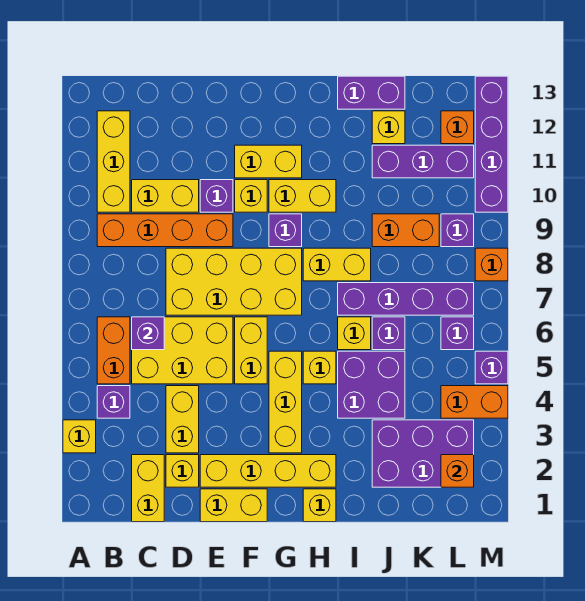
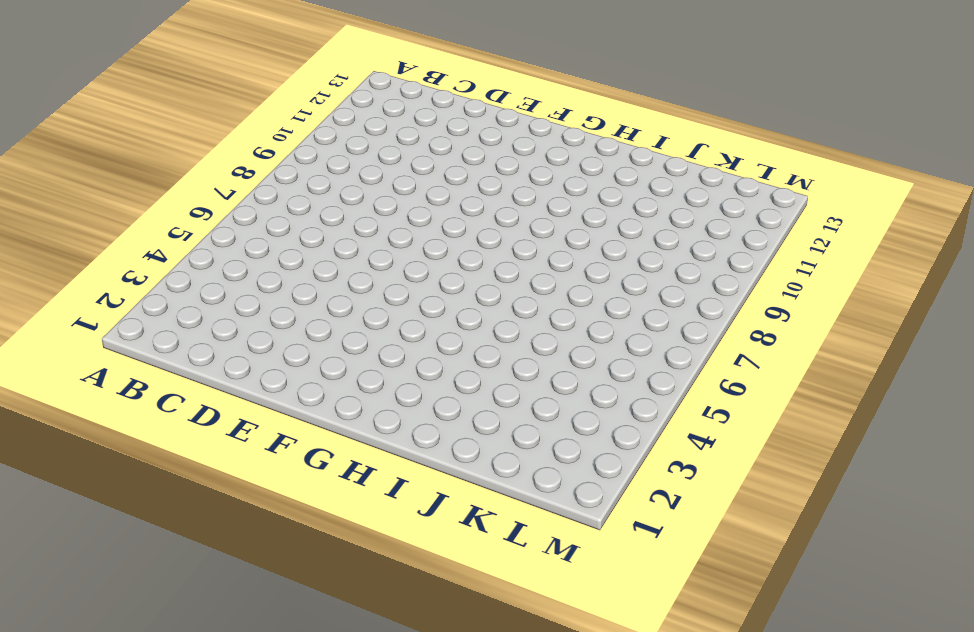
none -> yellow 1x1 brick [63,420,96,453]
none -> purple 1x1 brick [97,386,130,418]
none -> orange 1x2 brick [97,317,130,384]
none -> orange 1x4 brick [97,214,233,247]

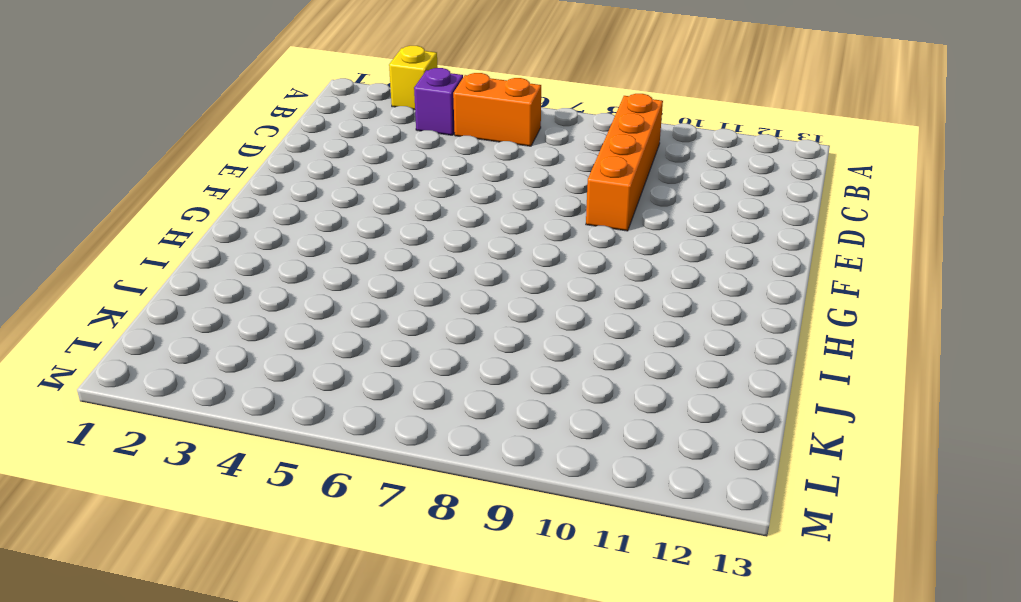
none -> yellow 1x3 brick [97,111,130,212]
none -> yellow 1x2 brick [132,455,164,522]
none -> yellow 2x3 brick [132,317,233,384]
none -> yellow 1x2 brick [132,180,199,212]

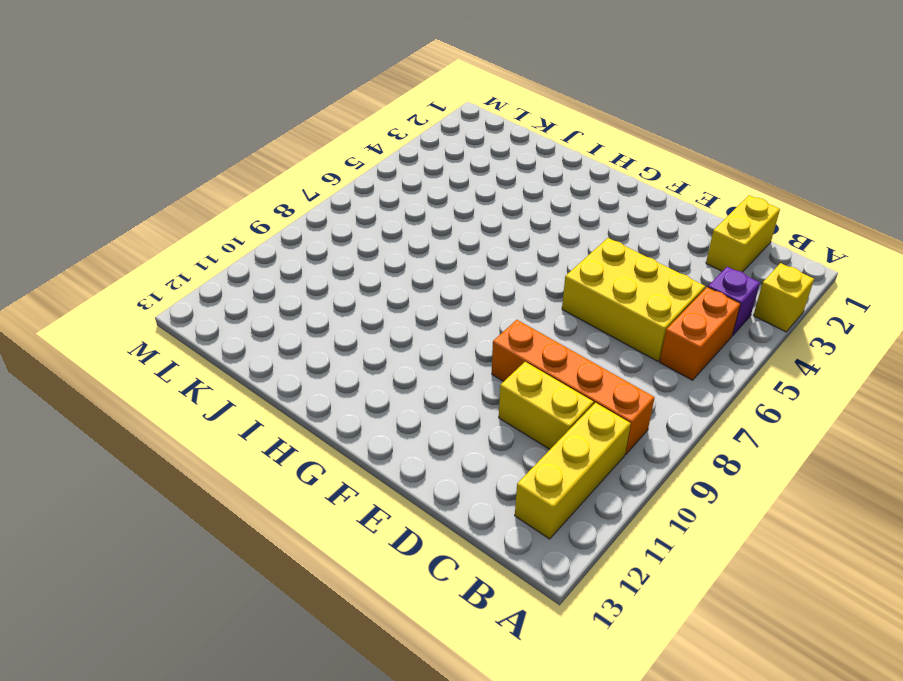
none -> yellow 1x1 brick [166,455,199,487]
none -> yellow 1x2 brick [166,386,199,453]
none -> yellow 2x4 brick [166,248,302,315]
none -> yellow 1x2 brick [200,489,267,522]

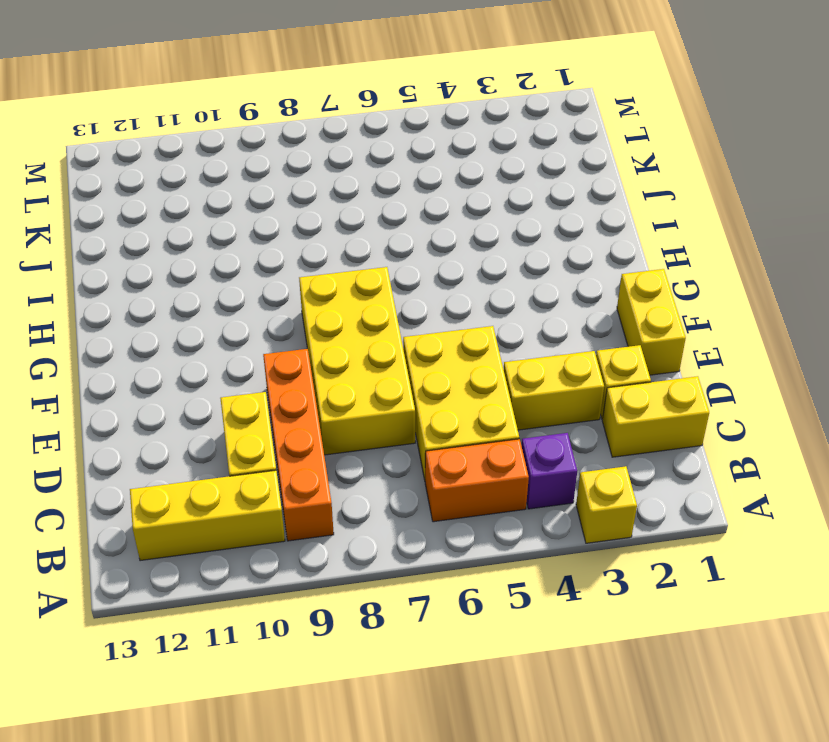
none -> yellow 1x4 brick [200,455,336,487]
none -> purple 1x1 brick [200,180,233,212]
none -> yellow 1x2 brick [235,317,267,384]
none -> yellow 1x1 brick [235,180,267,212]

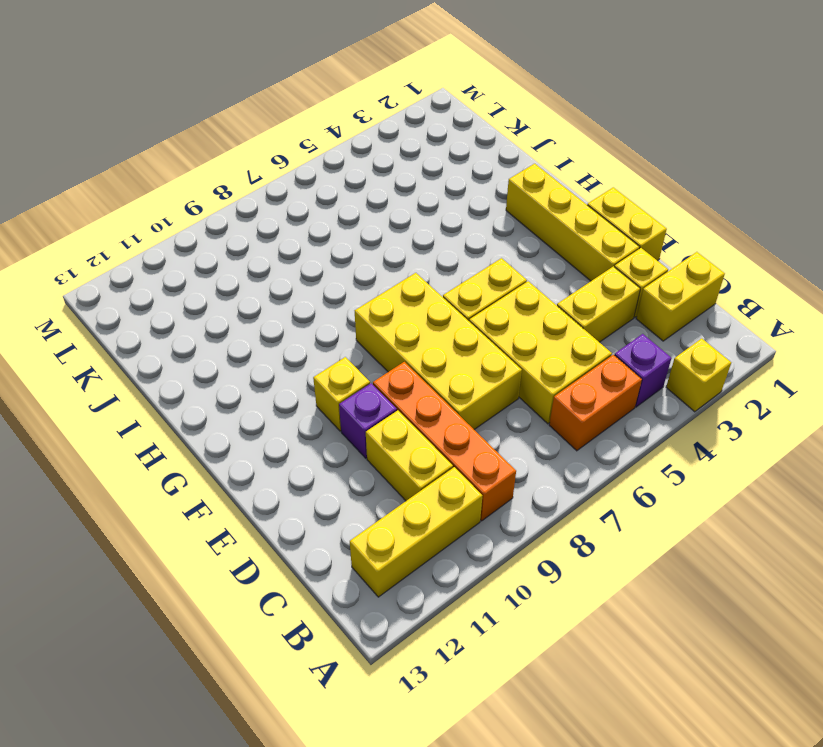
none -> yellow 1x2 brick [235,145,302,178]
none -> yellow 1x3 brick [269,351,302,453]
none -> purple 1x1 brick [269,214,302,247]
none -> yellow 1x2 brick [269,180,336,212]

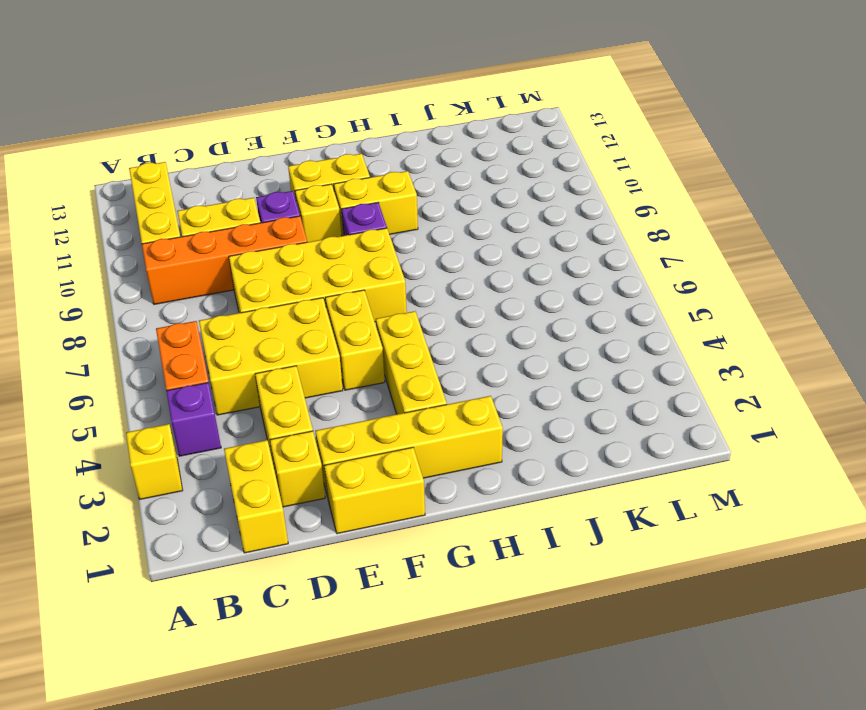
none -> yellow 1x1 brick [303,489,336,522]
none -> yellow 1x1 brick [303,351,336,384]
none -> yellow 1x2 brick [303,248,371,281]
none -> purple 2x2 brick [338,351,405,418]

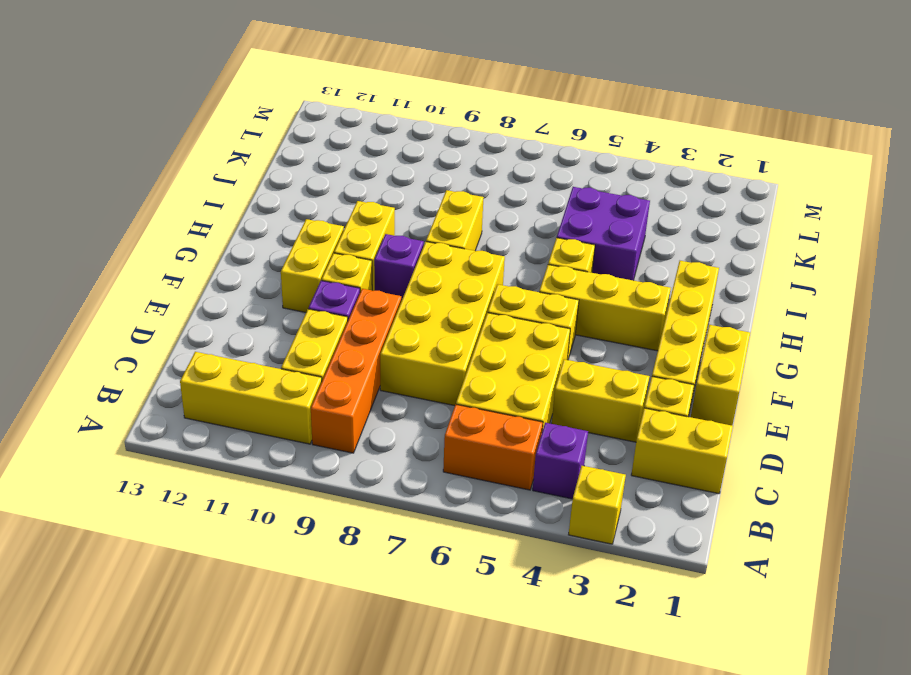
none -> yellow 1x1 brick [303,489,336,522]
none -> yellow 1x1 brick [338,317,371,350]
none -> purple 1x4 brick [338,283,474,315]
none -> purple 1x2 brick [338,76,405,109]

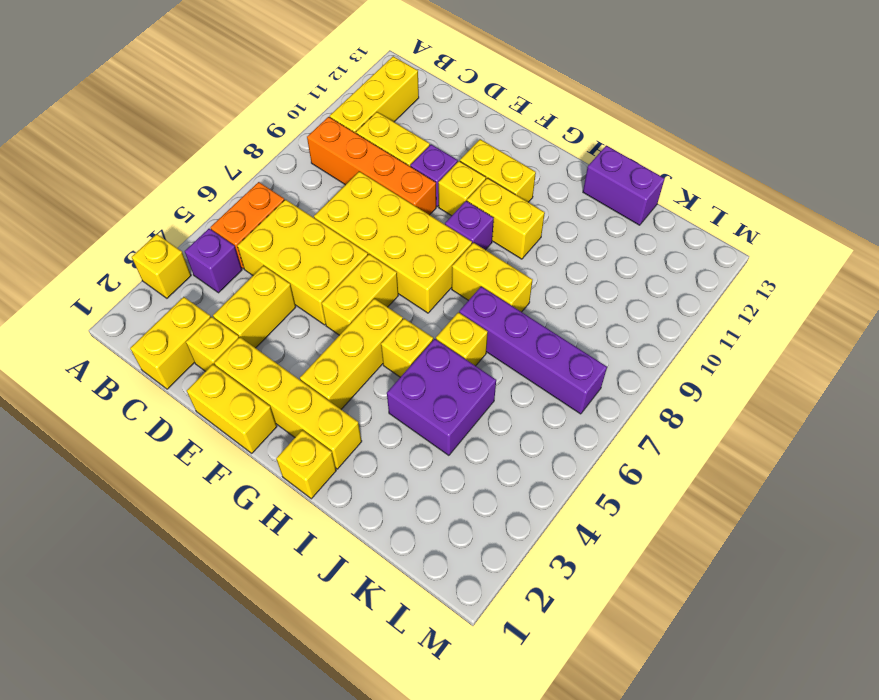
none -> purple 2x3 brick [372,420,474,487]
none -> purple 1x1 brick [372,317,405,350]
none -> orange 1x2 brick [372,214,439,247]
none -> purple 1x3 brick [372,145,474,178]

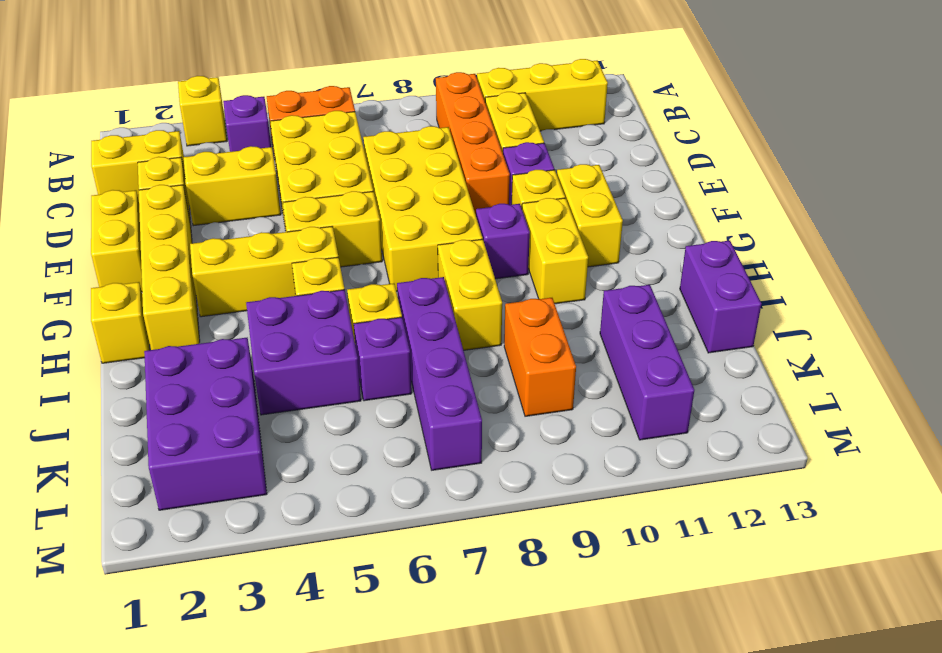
none -> yellow 1x1 brick [372,111,405,144]
none -> orange 1x2 brick [441,386,508,418]
none -> purple 1x1 brick [441,317,474,350]
none -> purple 1x1 brick [441,214,474,247]

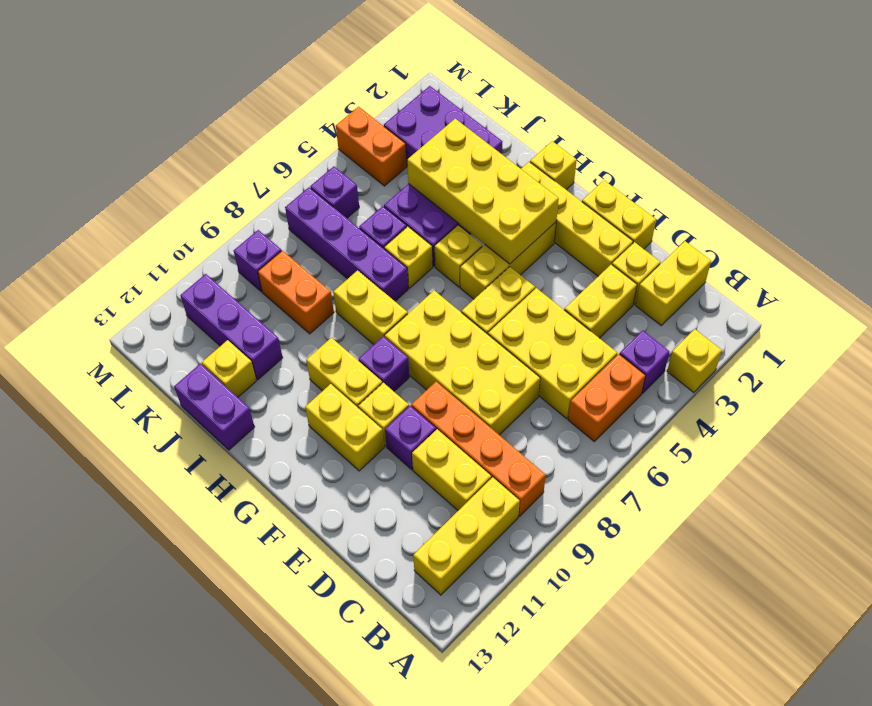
yellow 2x4 brick [407,119,559,264] -> none
none -> orange 1x1 brick [441,111,474,144]
none -> purple 1x1 brick [475,351,508,384]
none -> orange 1x1 brick [475,248,508,281]
none -> purple 1x4 brick [475,76,508,212]

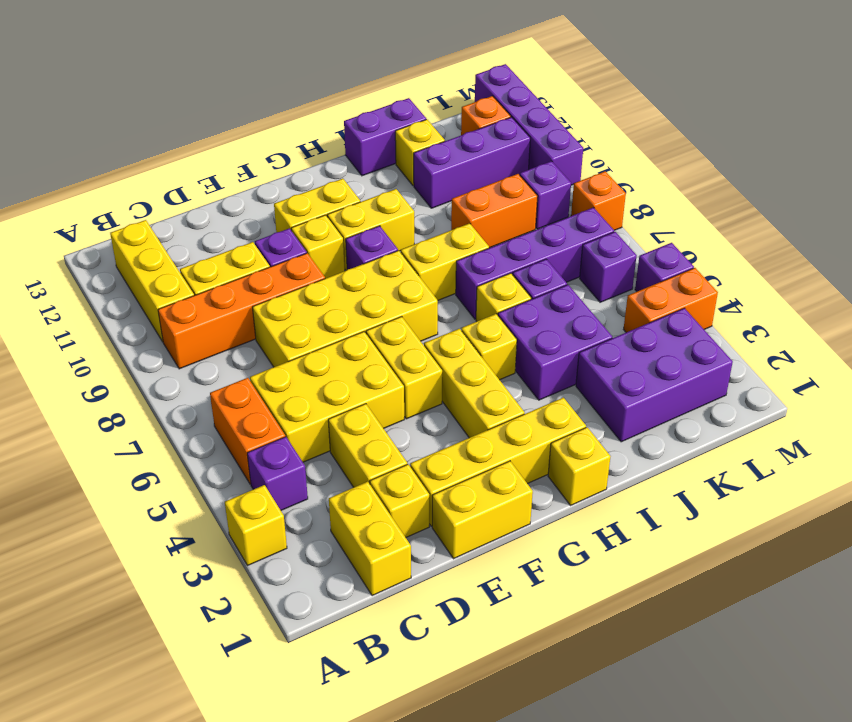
none -> purple 1x1 brick [132,317,164,350]
none -> orange 1x1 brick [441,455,474,487]

